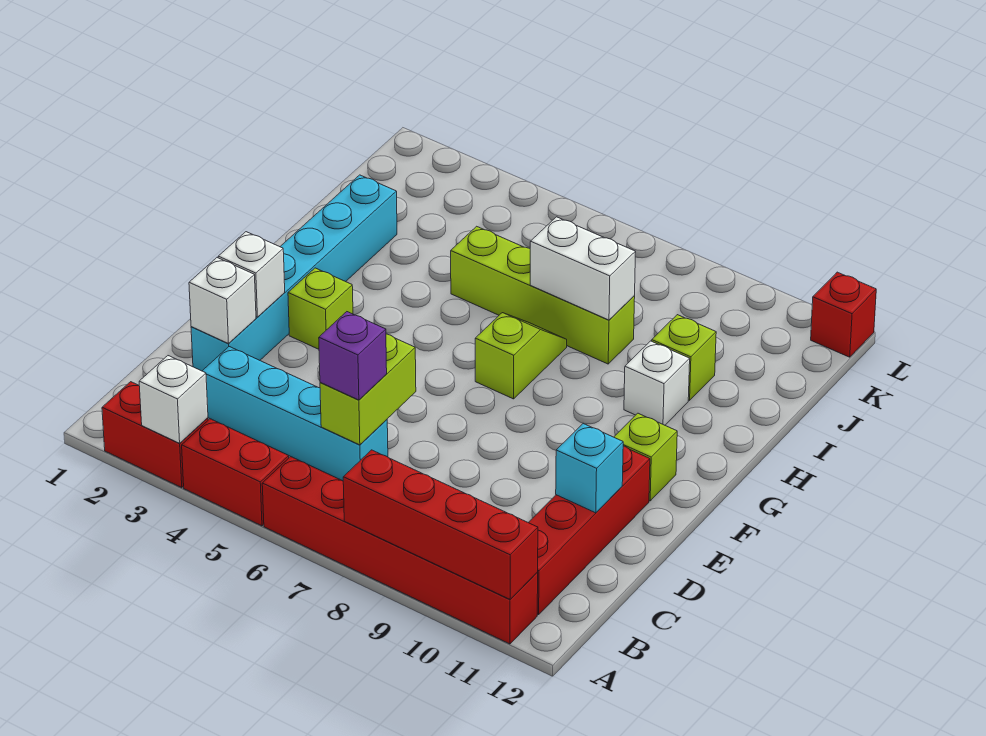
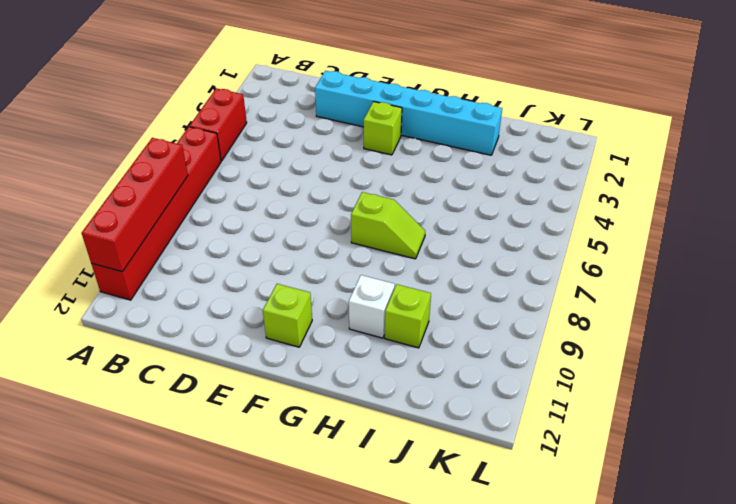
none -> red 1x2 brick [102,382,208,488]
none -> red 1x4 brick [528,446,650,615]
none -> cyan 1x4 brick [203,347,388,481]

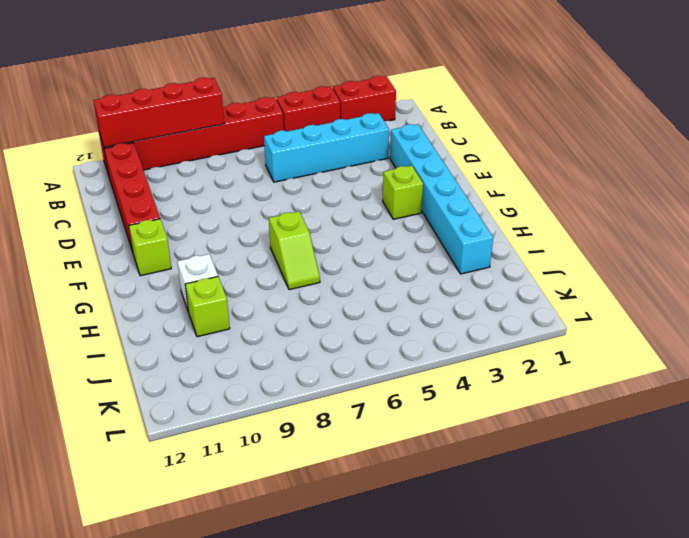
none -> lime 1x4 brick [451,226,635,364]
none -> red 1x1 brick [811,272,876,357]
none -> white 1x1 brick [139,356,208,443]

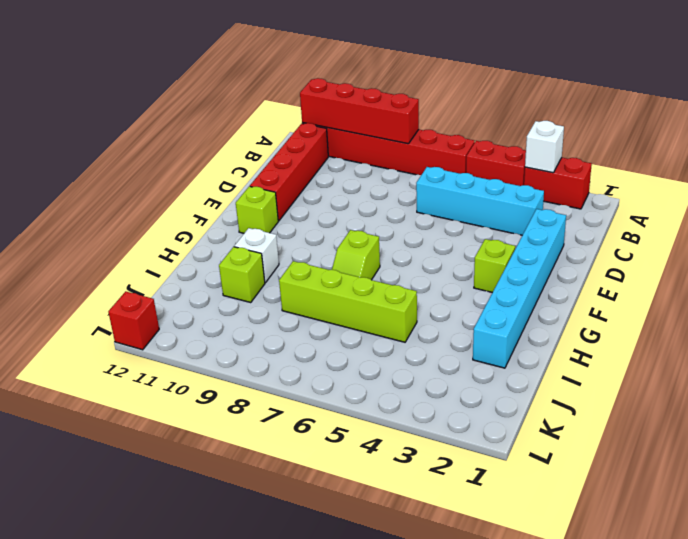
none -> lime 1x2 brick [320,334,416,445]
none -> white 1x1 brick [189,258,256,344]
none -> cyan 1x1 brick [556,423,623,513]

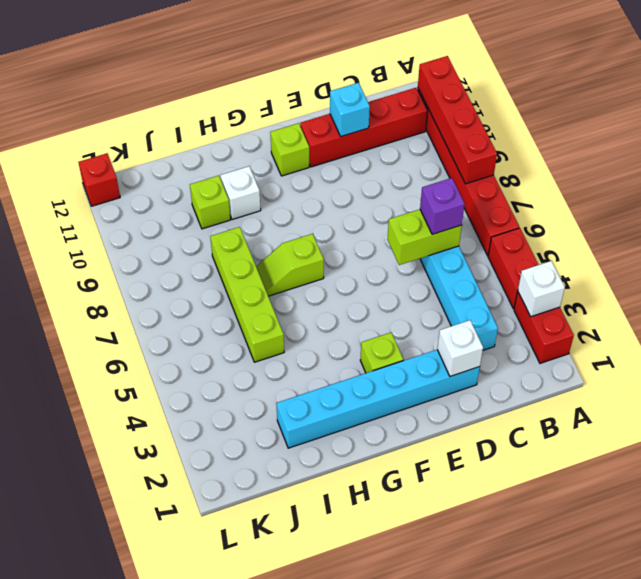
none -> white 1x1 brick [218,232,285,317]
none -> white 1x2 brick [530,217,636,320]

